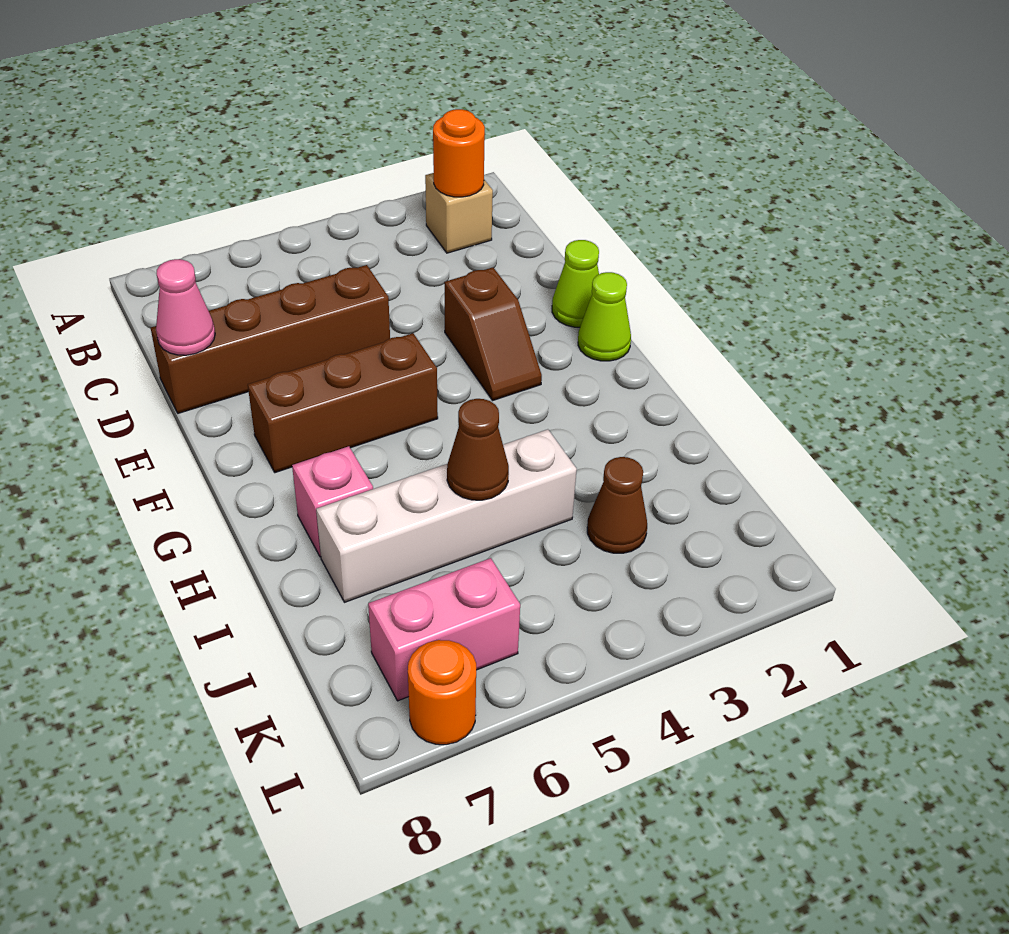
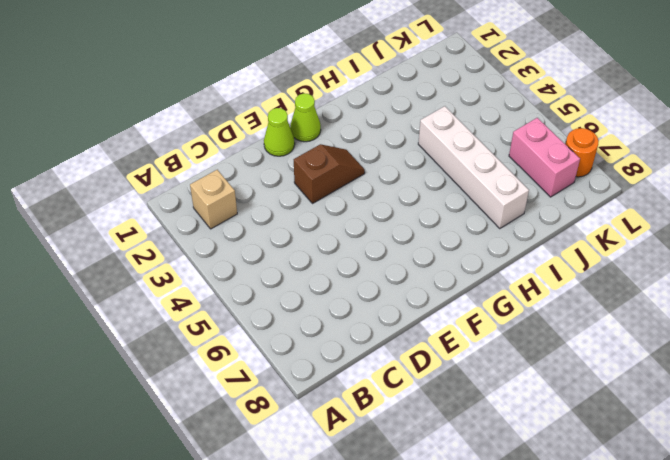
none -> brown 1x4 brick [151,265,390,413]
none -> brown 1x3 brick [248,333,438,473]
none -> pink 1x1 brick [292,446,373,557]

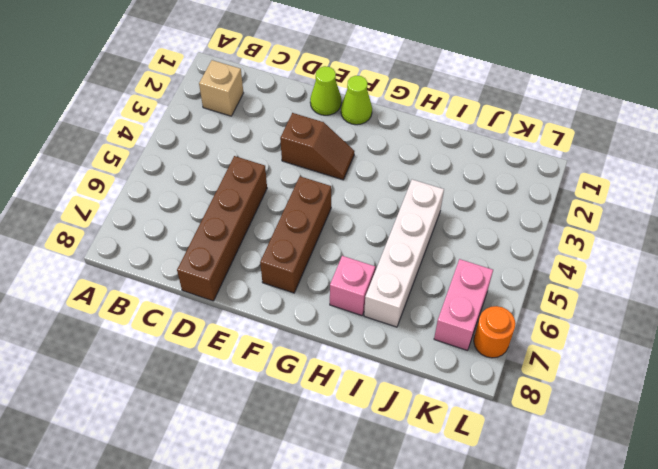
none -> brown 1x1 cone [587,457,647,553]
none -> orange 1x1 round brick [433,109,485,197]
none -> pink 1x1 cone [156,259,215,355]

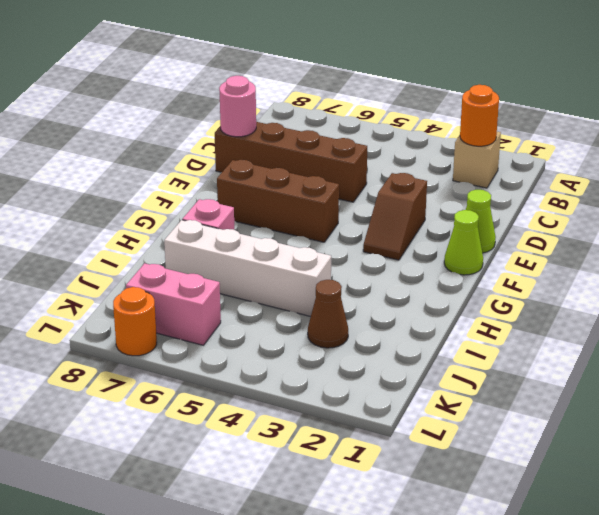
pink 1x1 round brick [219,76,256,137] -> pink 1x1 cone [156,259,215,355]
none -> brown 1x1 cone [447,399,509,500]

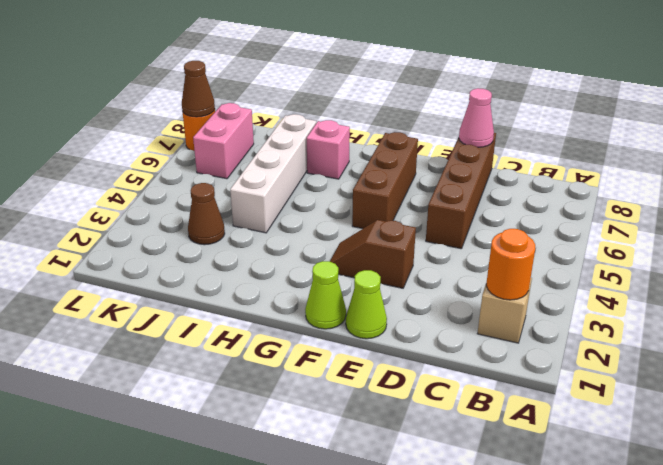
brown 1x1 cone [182,61,215,117] -> brown 1x1 cone moved to [447,399,509,500]

